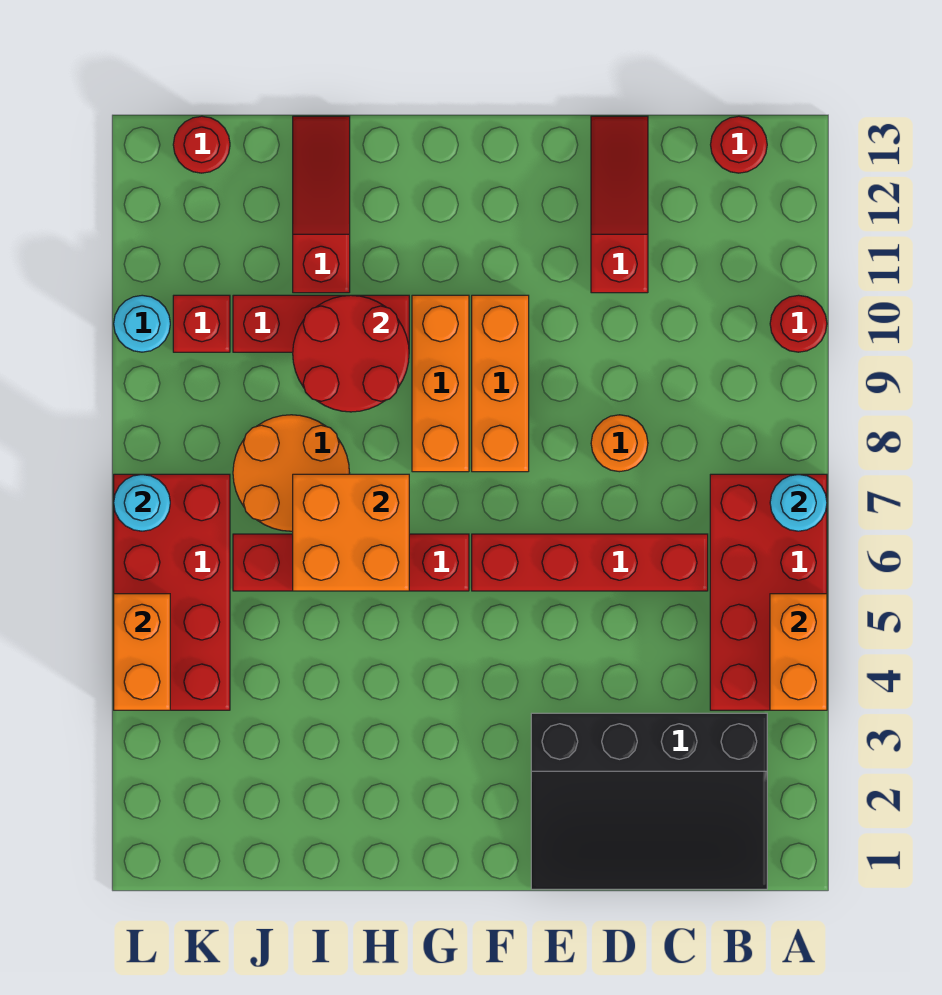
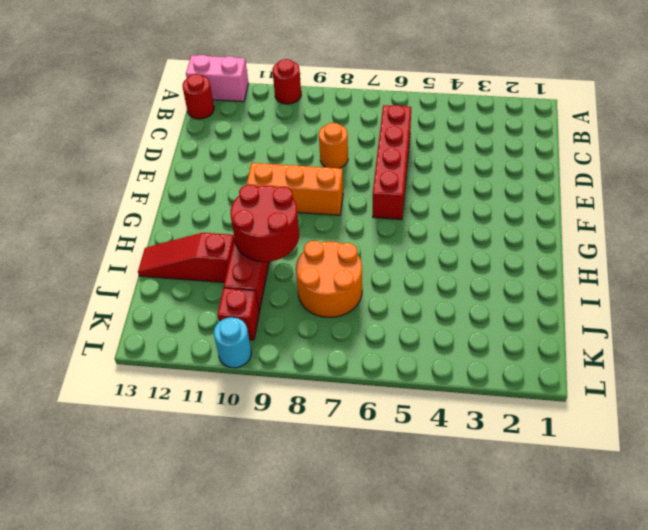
pink 1x2 brick [186,55,248,102] -> none
none -> red 2x4 brick [710,474,827,710]
none -> black 3x4 slope [531,713,767,889]
none -> red 1x3 slope [591,116,648,293]

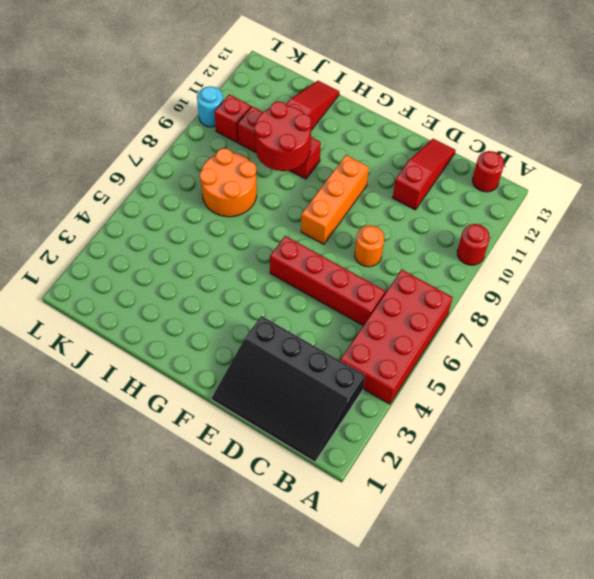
none -> red 1x4 brick [233,534,469,591]
none -> orange 1x3 brick [412,295,469,472]
none -> red 2x4 brick [114,474,230,710]

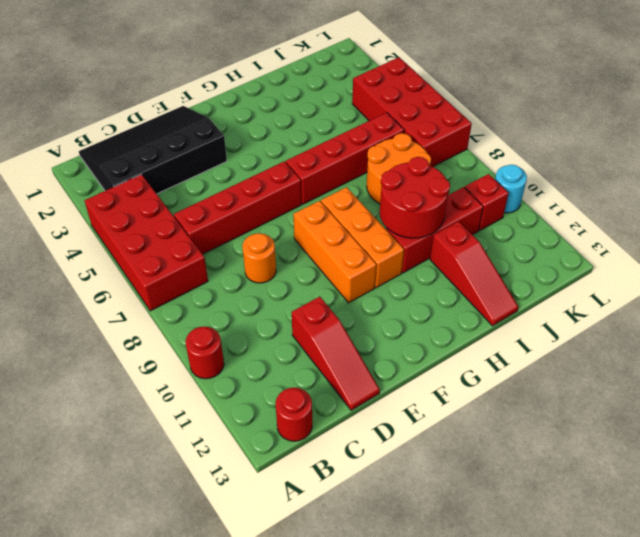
none -> red 1x1 round brick [173,116,230,173]
none -> orange 1x2 brick [770,594,827,710]
none -> cyan 1x1 round brick [770,474,827,531]

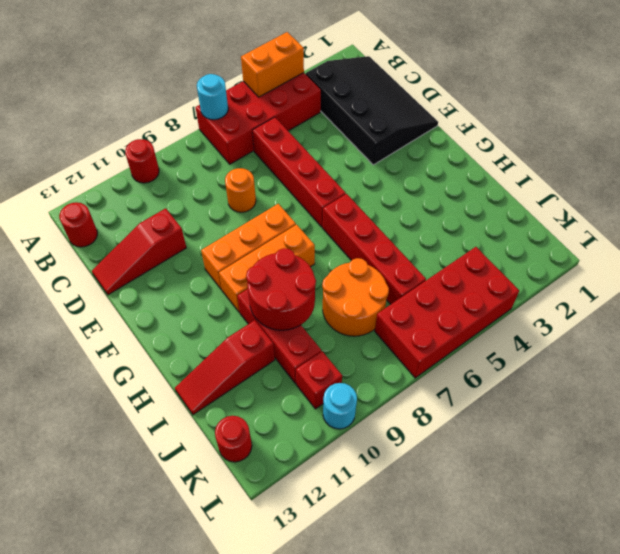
none -> orange 2x2 brick [293,474,409,591]
none -> orange 1x2 brick [114,594,170,710]
none -> cyan 1x1 round brick [114,474,170,531]

